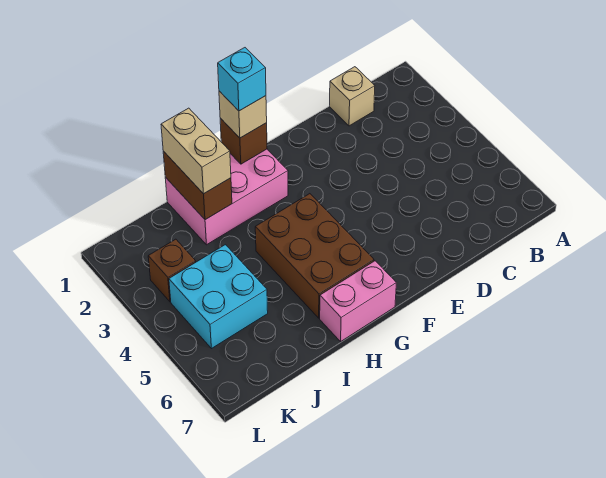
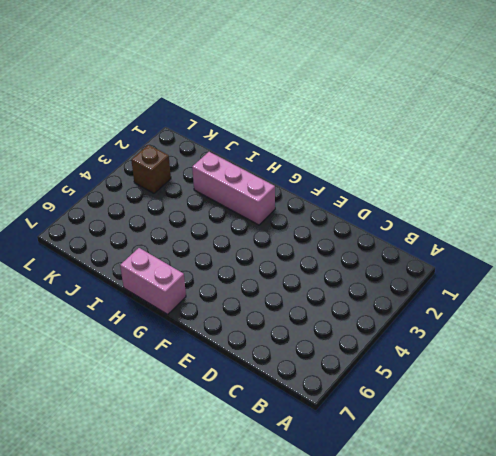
pink 1x3 brick [192,152,275,225] -> pink 2x3 brick [165,149,288,245]
none -> tan 1x1 brick [330,67,375,126]
none -> brown 2x3 brick [255,194,374,318]

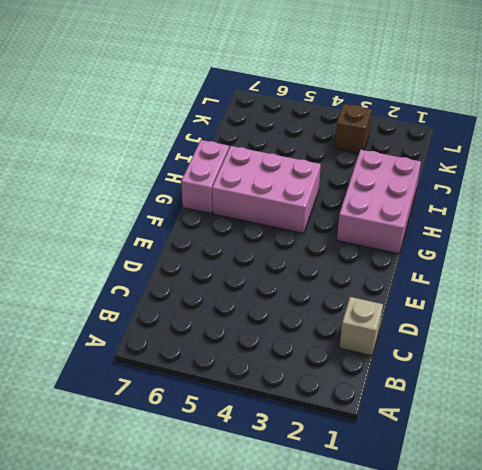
pink 2x3 brick [212,146,321,234] -> brown 2x3 brick [255,194,374,318]
none -> cyan 2x2 brick [169,245,268,349]
none -> brown 1x1 brick [220,118,267,164]

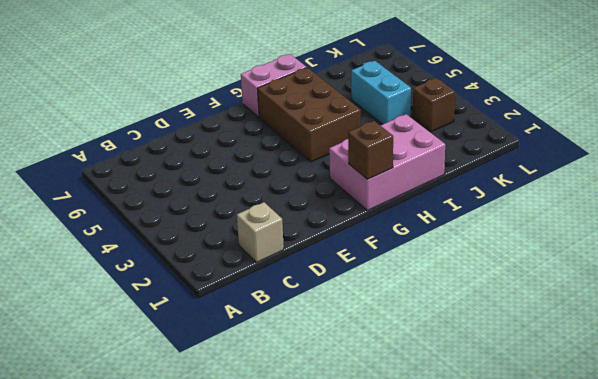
cyan 1x2 brick [351,61,411,125] -> cyan 2x2 brick [169,245,268,349]
none -> brown 1x2 brick [163,151,232,220]
none -> tan 1x1 brick [219,91,267,138]

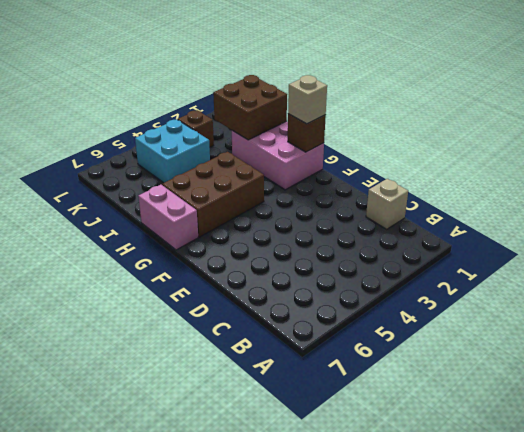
brown 2x2 brick [213,75,287,140] -> brown 1x2 brick [163,151,232,220]
none -> tan 1x2 brick [161,108,231,194]
none -> cyan 1x1 brick [218,48,266,111]

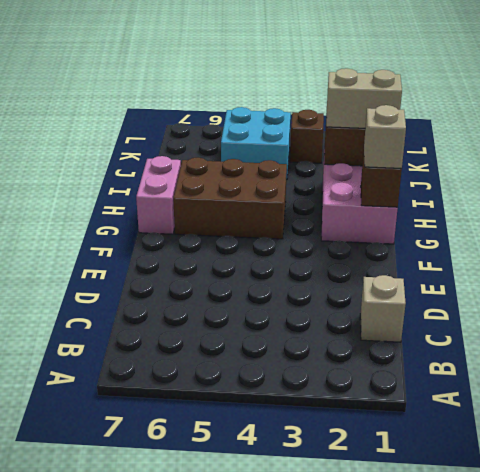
none -> cyan 1x1 brick [218,48,266,111]

